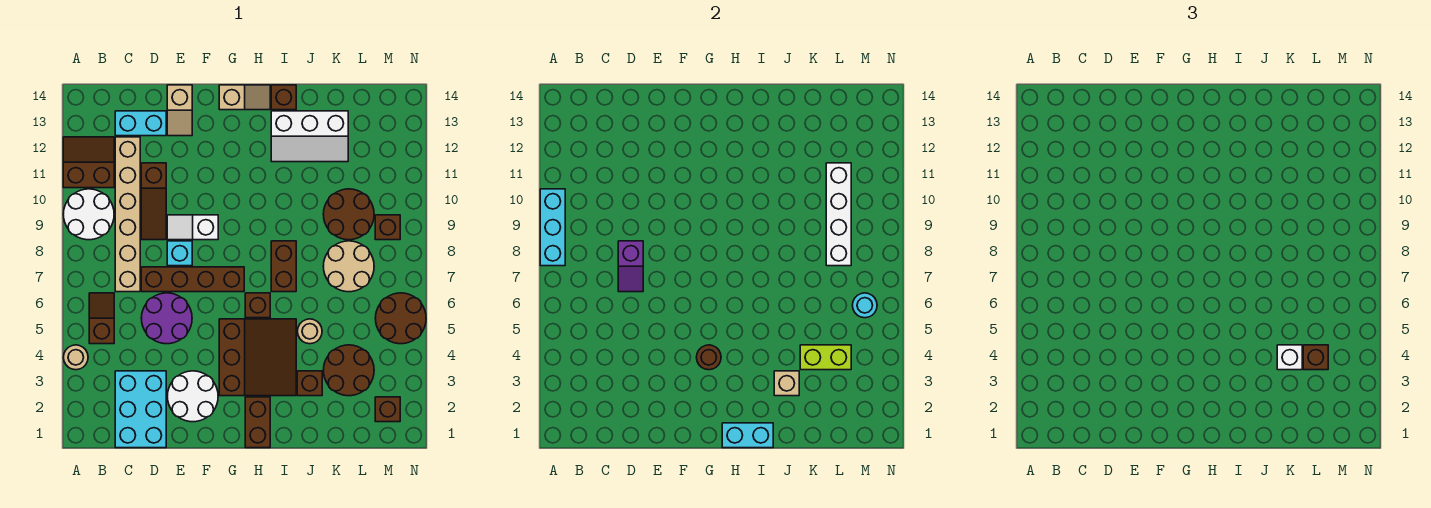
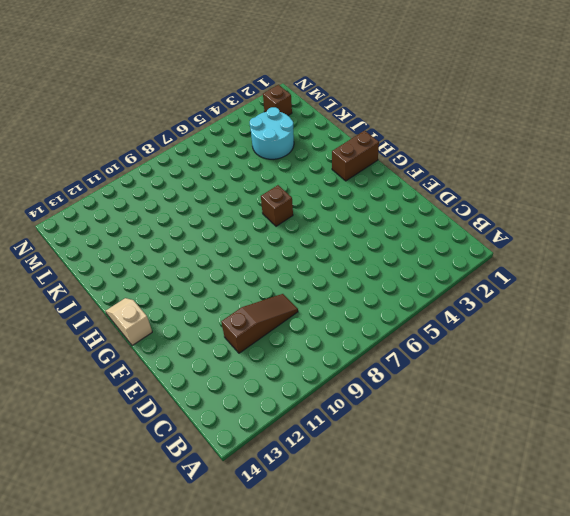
cyan 2x2 round brick [250,107,294,159] -> brown 2x2 round brick [323,345,374,396]
none -> tan 1x1 round brick [63,345,88,370]
none -> white 2x2 round brick [63,189,114,240]
none -> brown 2x2 slope [63,137,114,188]
none -> brown 1x2 slope [89,293,114,344]

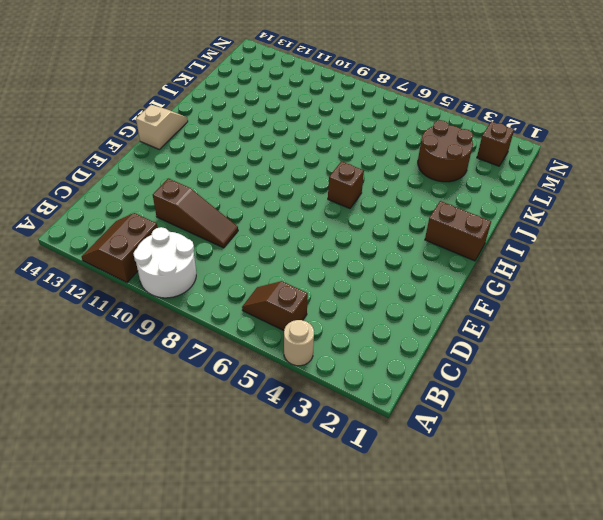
none -> cyan 2x3 brick [115,371,166,448]
none -> tan 1x6 brick [115,137,140,292]
none -> cyan 1x2 brick [115,111,166,136]
none -> purple 2x2 round brick [141,293,192,344]

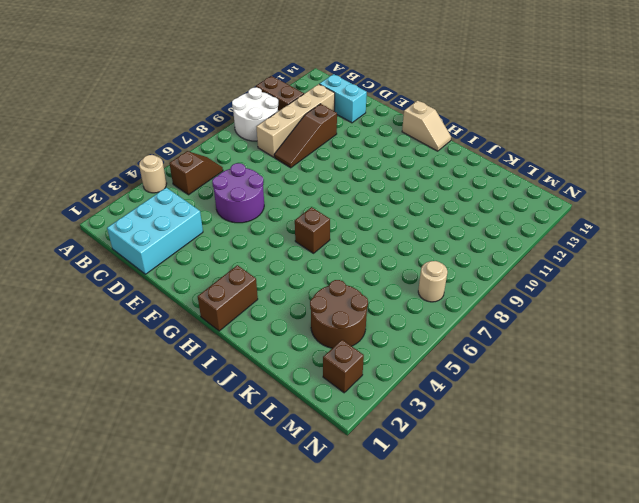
tan 1x4 brick [257,84,335,157] -> tan 1x6 brick [115,137,140,292]
tan 1x1 round brick [418,261,447,302] -> tan 1x1 round brick moved to [297,319,322,344]
none -> brown 1x4 brick [141,267,244,292]
none -> white 2x2 round brick [167,371,218,422]
none -> cyan 1x1 brick [167,241,192,266]
none -> white 1x2 slope [167,215,218,240]

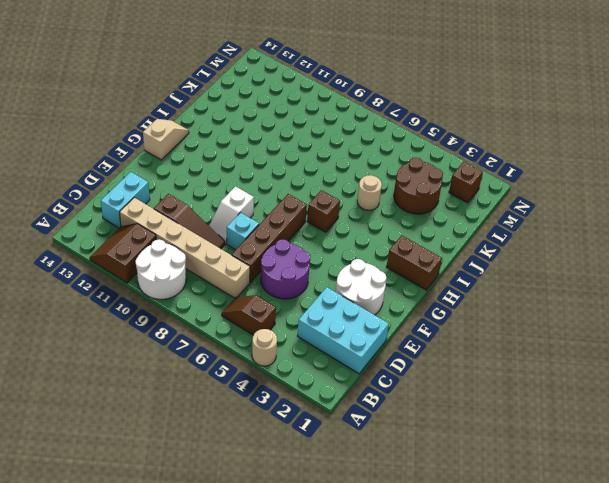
none -> tan 1x2 slope [167,85,192,136]
none -> brown 3x3 slope [219,319,296,396]
none -> brown 1x2 brick [271,241,296,292]
none -> white 2x3 slope [271,111,348,162]

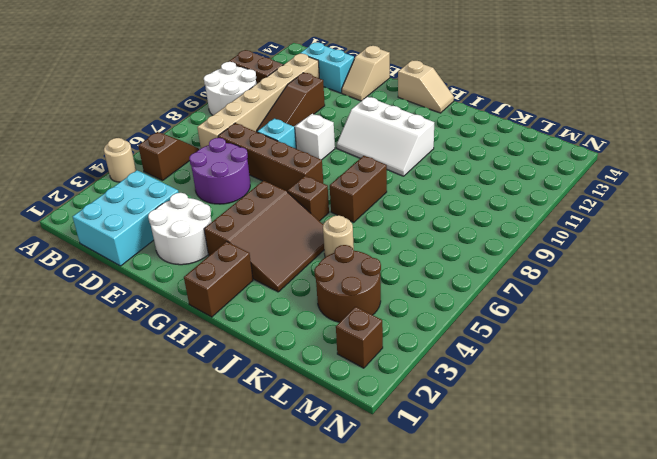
white 2x3 slope [337,97,434,176] -> white 2x3 slope moved to [271,111,348,162]
none -> brown 1x1 brick [271,85,296,110]
none -> brown 1x1 brick [297,371,322,396]
none -> tan 2x2 round brick [323,241,374,292]
none -> brown 2x2 round brick [323,189,374,240]

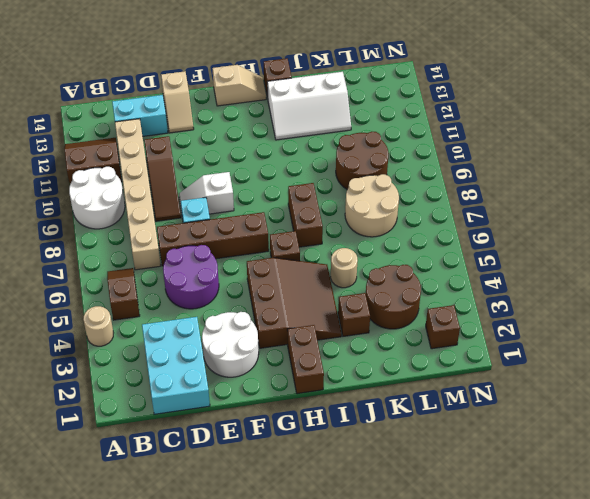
none -> brown 2x2 round brick [375,293,426,344]
none -> brown 1x1 brick [375,215,400,240]
none -> cyan 1x3 brick [540,189,565,266]
none -> purple 1x2 slope [618,241,643,292]

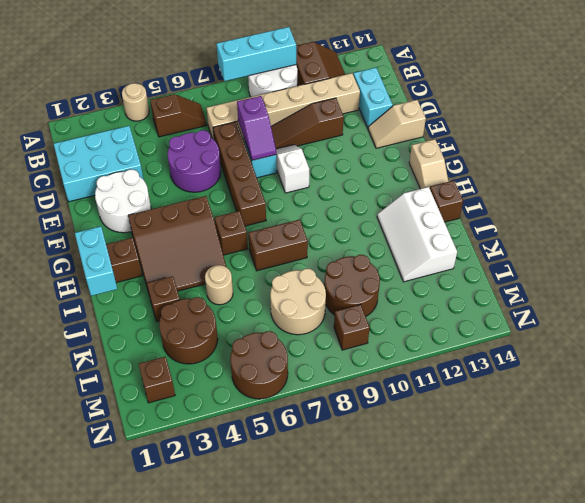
purple 1x2 slope [237,96,276,160] -> purple 1x2 slope turned to [618,241,643,292]
none -> brown 1x1 round brick [696,345,721,370]
none -> tan 1x1 brick [774,371,799,396]
none -> lime 1x2 brick [800,345,851,370]
none -> white 1x4 brick [826,163,851,266]

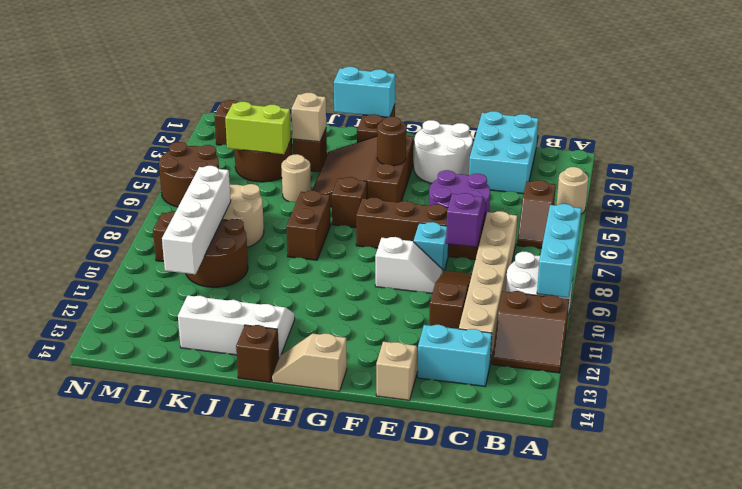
none -> cyan 1x1 round brick [852,293,877,318]
none -> white 1x1 brick [1277,345,1302,370]
none -> brown 1x1 brick [1303,345,1328,370]

